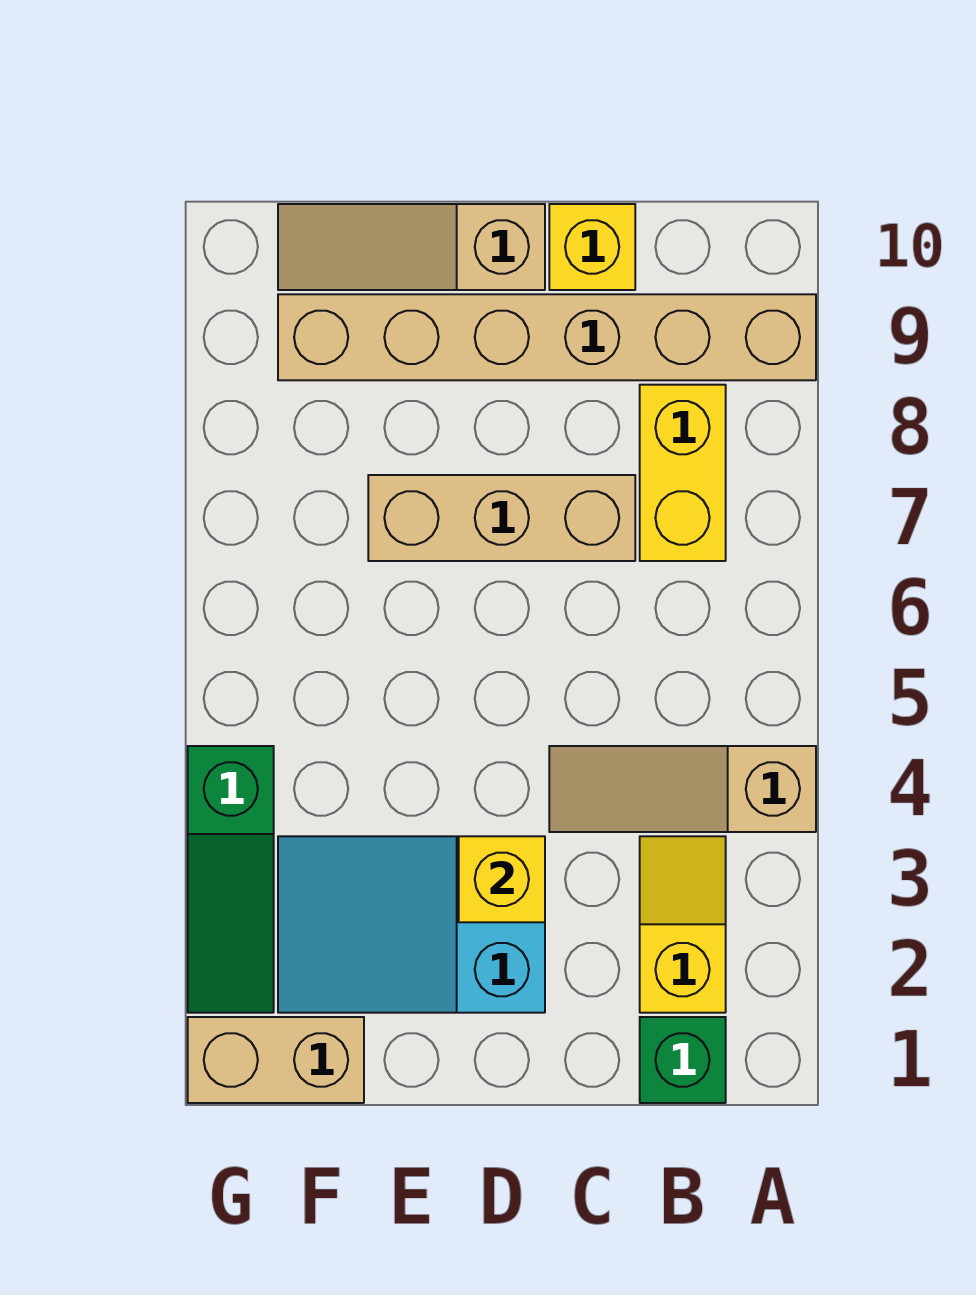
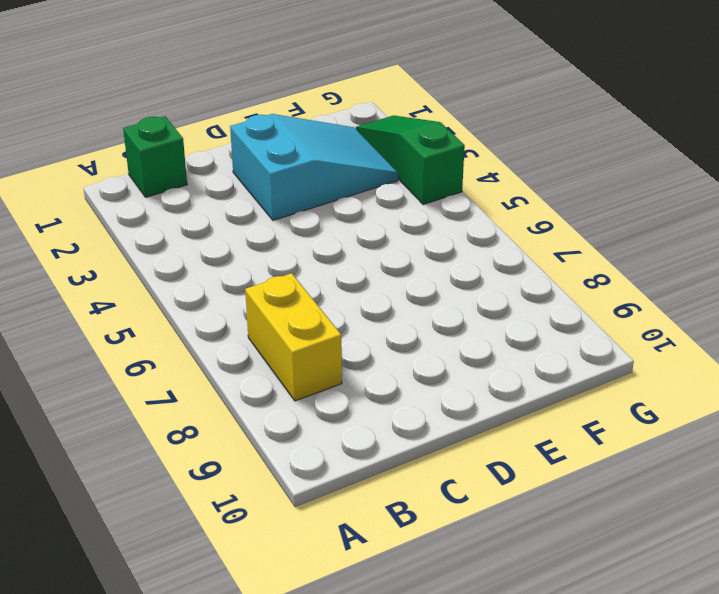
none -> tan 1x3 slope [549,746,816,832]
none -> tan 1x6 brick [278,294,816,380]
none -> yellow 1x2 slope [640,836,726,1013]

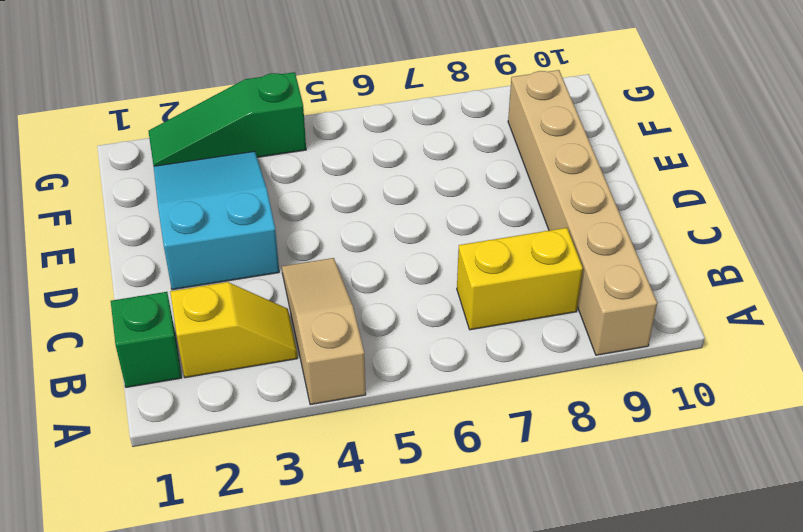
none -> tan 1x3 brick [368,475,635,561]
none -> yellow 1x1 brick [549,204,635,290]
none -> tan 1x3 slope [278,204,545,290]

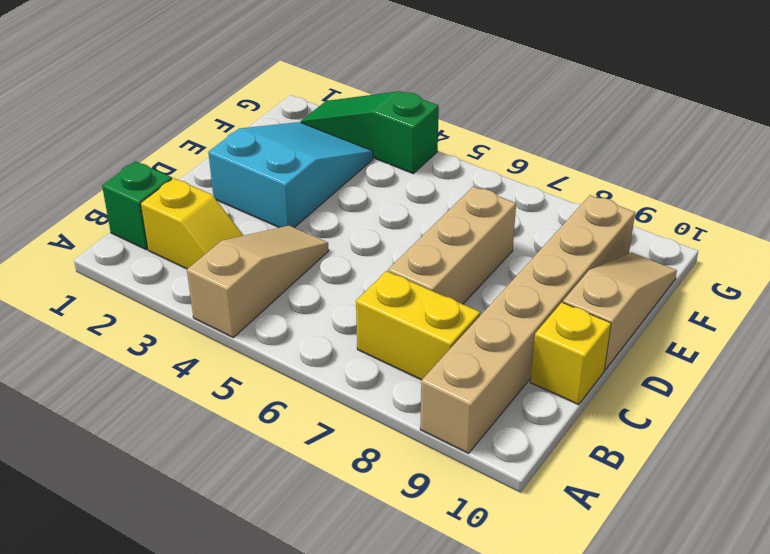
none -> tan 1x2 brick [188,1017,364,1103]
none -> yellow 1x1 brick [459,836,545,922]

